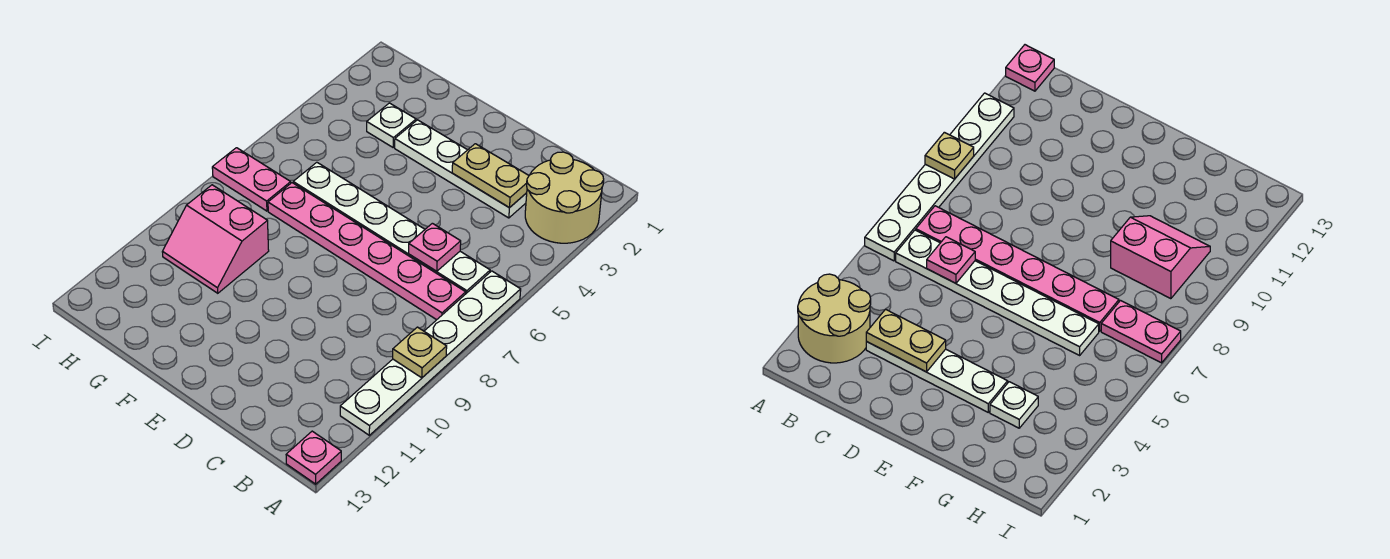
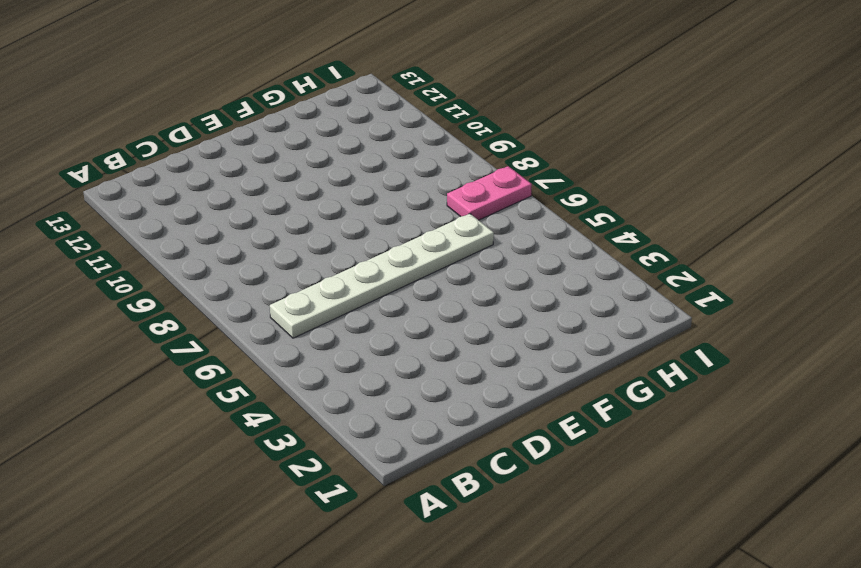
none -> tan 2x2 round brick [525,152,604,243]
none -> white 1x6 plate [340,271,521,435]
none -> pink 1x1 plate [286,431,341,484]

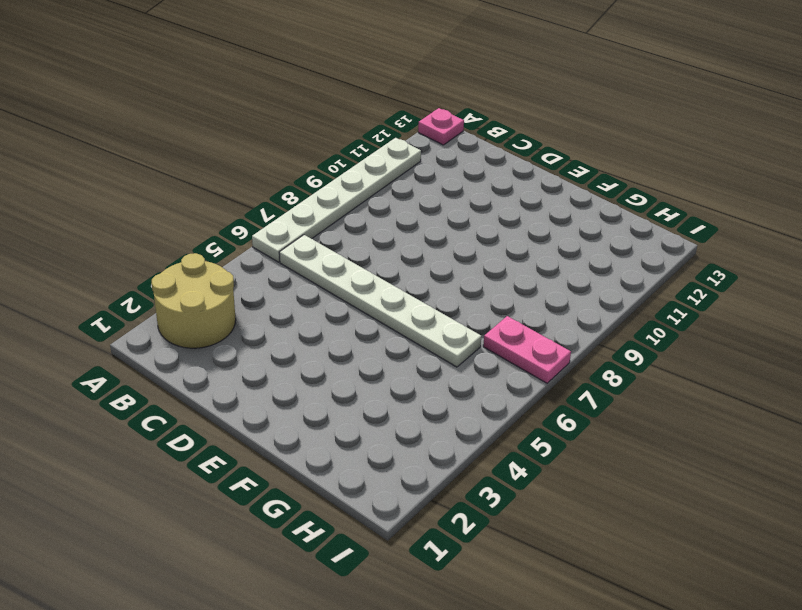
none -> pink 1x6 plate [268,183,466,320]
none -> white 1x4 plate [395,120,527,218]
none -> white 1x1 plate [367,103,416,147]

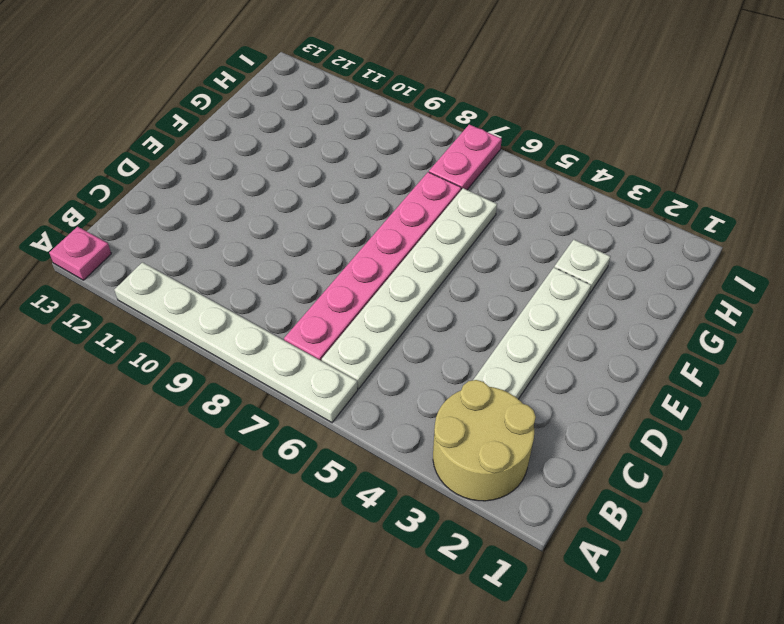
none -> pink 2x2 slope [163,185,269,293]
none -> tan 1x1 plate [393,327,447,378]
none -> tan 1x2 plate [452,144,529,208]

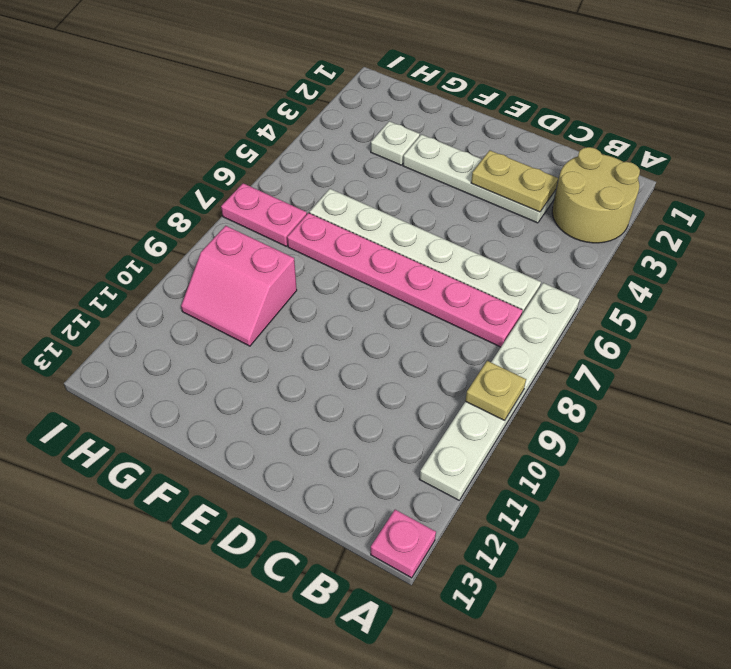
none -> pink 1x1 plate [409,223,461,271]

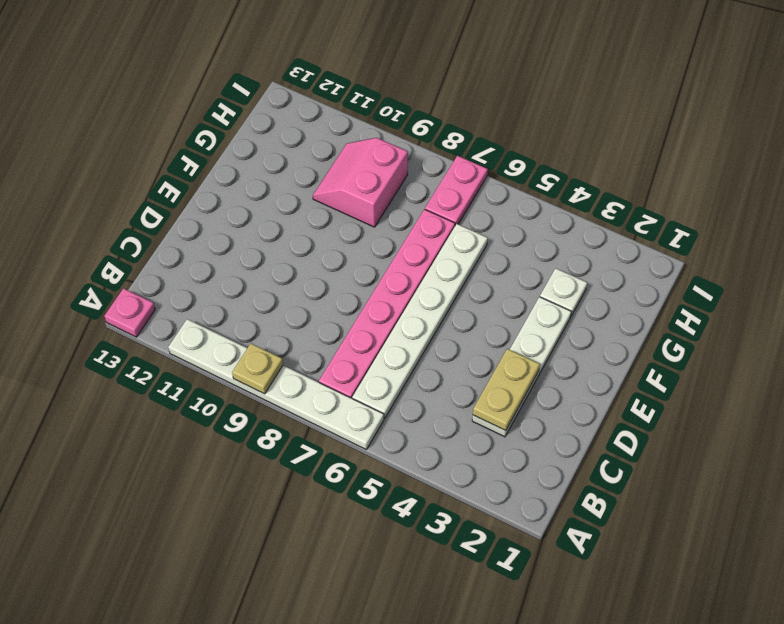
none -> tan 2x2 round brick [525,152,604,243]
none -> pink 1x1 plate [409,223,461,271]

